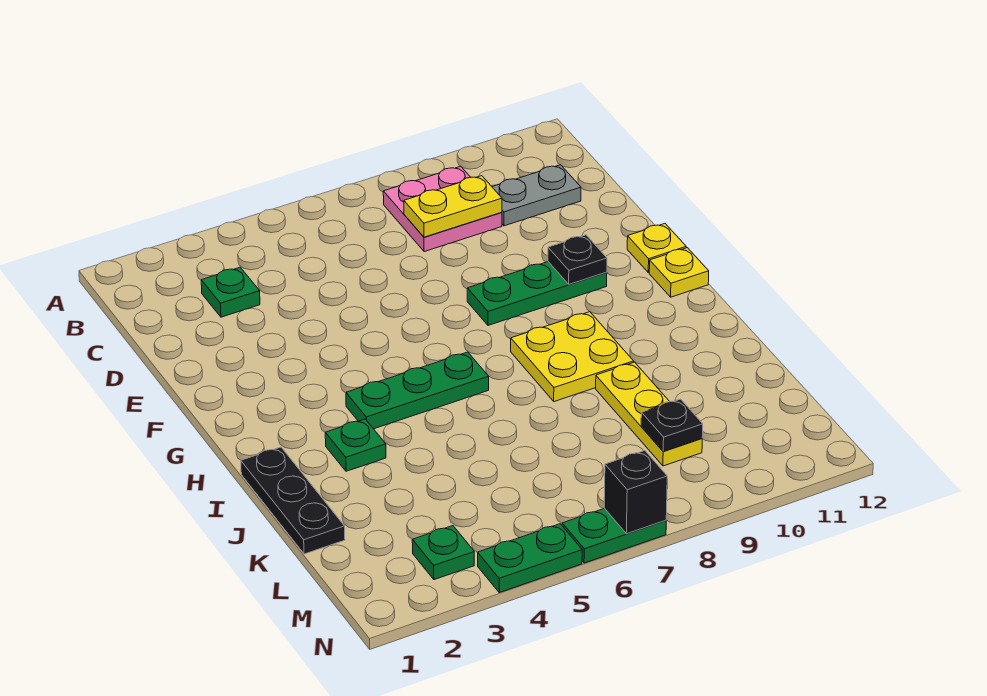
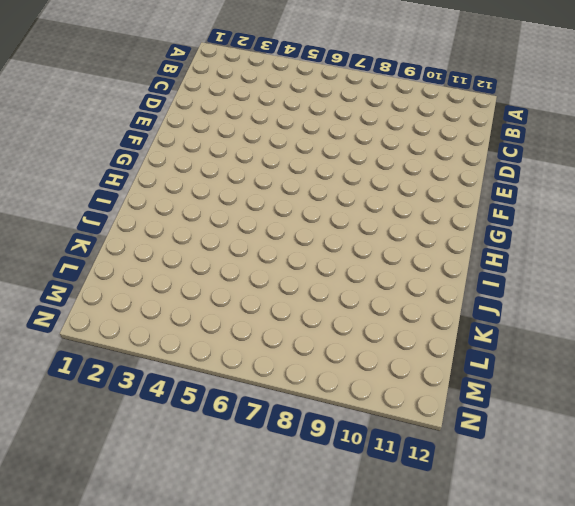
none -> pink 2x2 plate [383,166,502,252]
none -> green 1x1 plate [201,267,260,317]
none -> grey 1x2 plate [492,165,581,226]

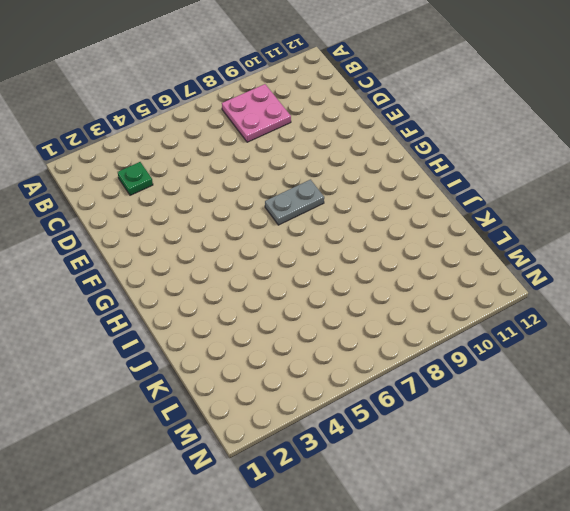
grey 1x2 plate [265,180,324,225] -> grey 1x2 plate moved to [492,165,581,226]
none -> green 1x3 plate [467,262,607,325]
none -> yellow 1x1 plate [627,224,686,273]
none -> yellow 1x1 plate [649,248,709,297]

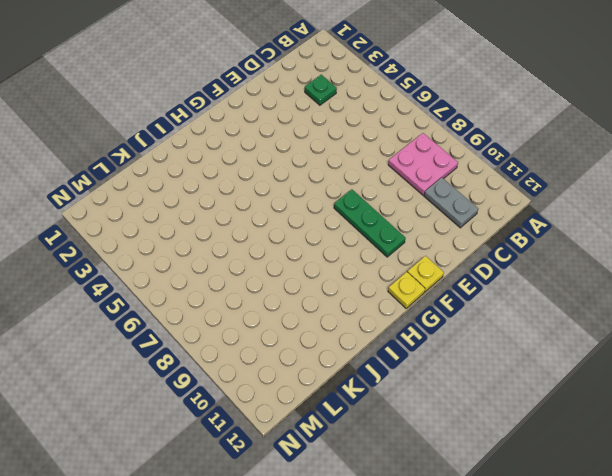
none -> green 1x3 plate [346,352,489,429]
none -> yellow 2x2 plate [511,312,634,402]
none -> black 1x3 plate [241,447,345,554]

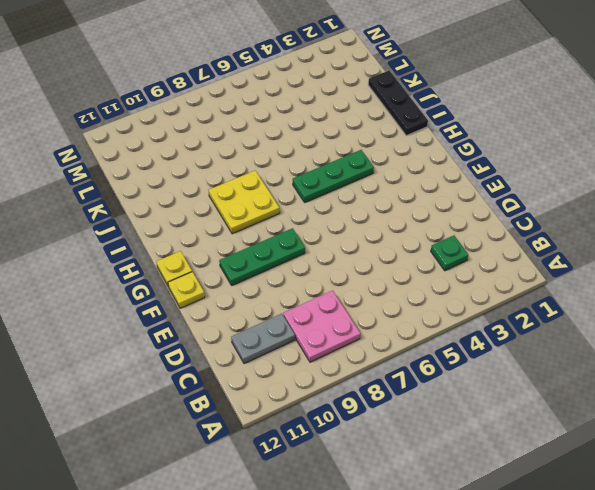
none -> green 1x1 plate [325,419,386,471]
none -> yellow 1x3 plate [596,362,702,466]
none -> green 1x1 plate [412,526,474,580]

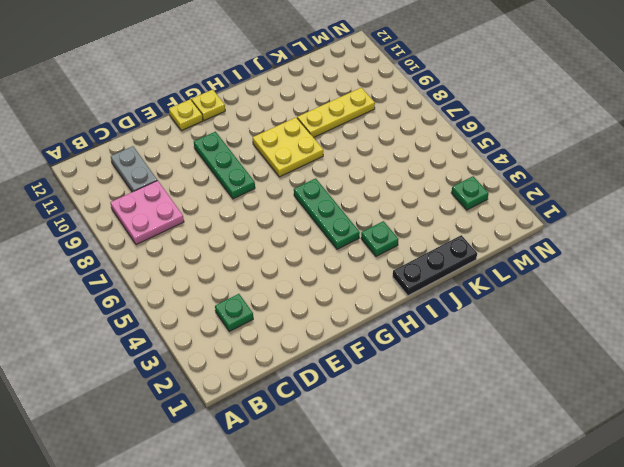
none -> green 1x2 plate [478,524,582,593]
none -> green 1x2 plate [562,508,666,563]
none -> yellow 1x2 plate [404,176,502,237]

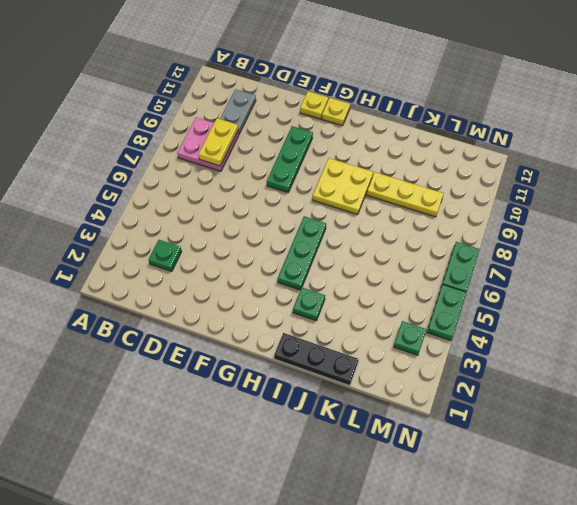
none -> black 1x1 plate [548,235,607,284]
none -> black 1x1 plate [641,399,703,451]
none -> black 1x1 brick [604,451,667,534]

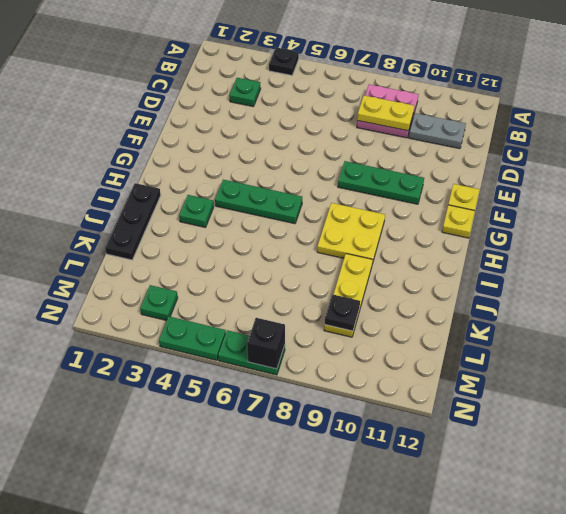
black 1x1 plate [269,47,299,75] -> black 1x1 plate moved to [548,235,607,284]

